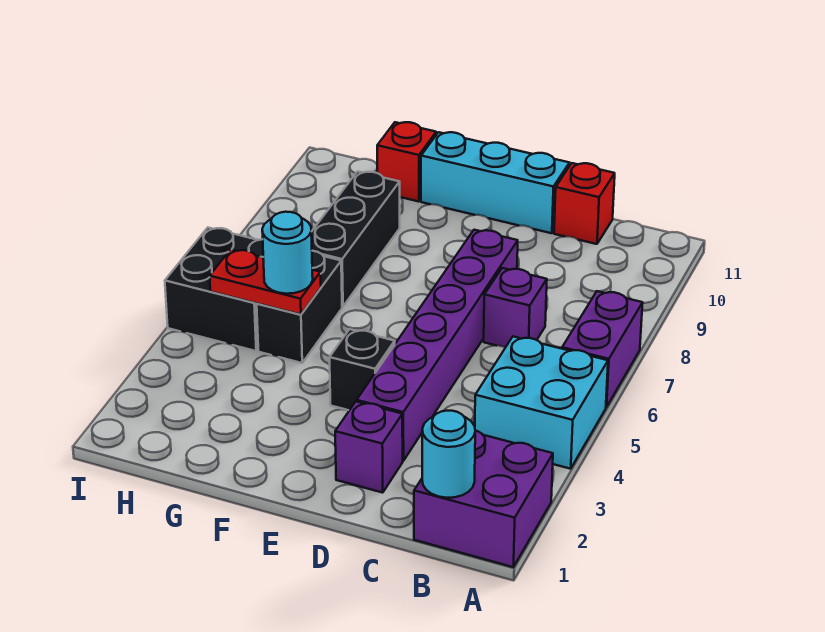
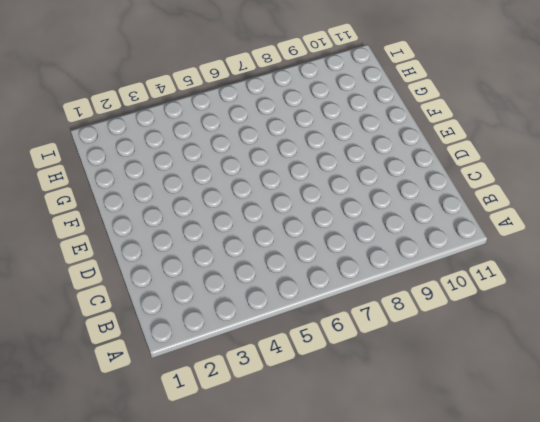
none -> purple 2x2 brick [414,431,553,567]
none -> cyan 2x2 brick [475,337,608,469]
none -> purple 1x2 brick [562,291,643,407]

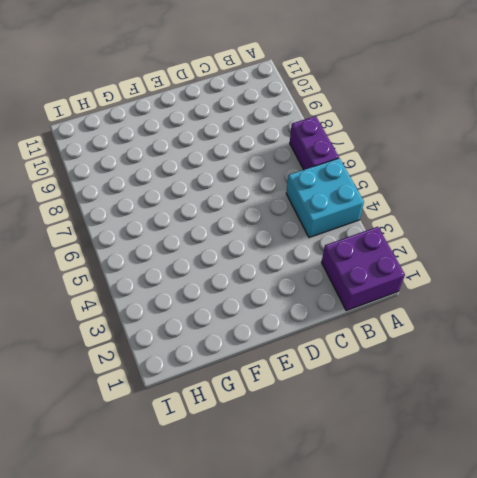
none -> purple 1x1 brick [484,268,547,348]
none -> red 1x1 brick [554,163,615,244]
none -> purple 1x1 brick [335,402,403,493]

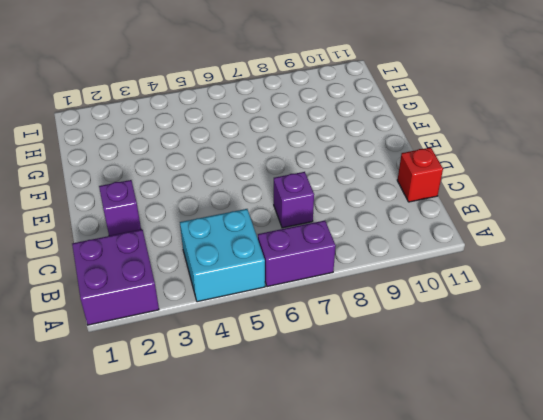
none -> purple 1x6 brick [357,230,518,461]
none -> cyan 1x3 brick [421,132,569,233]
none -> black 1x1 brick [330,329,395,410]

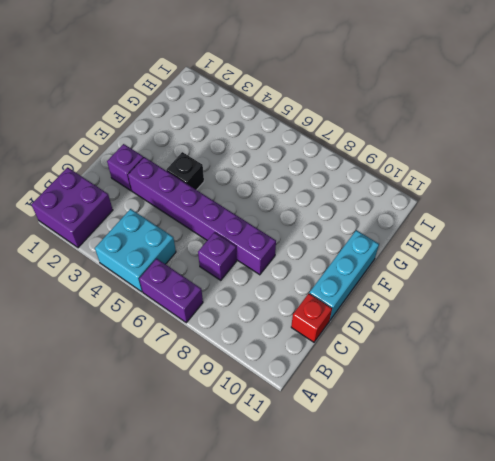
none -> black 1x2 brick [257,251,342,363]
none -> black 1x3 brick [311,172,400,307]
none -> red 1x1 brick [377,122,436,202]

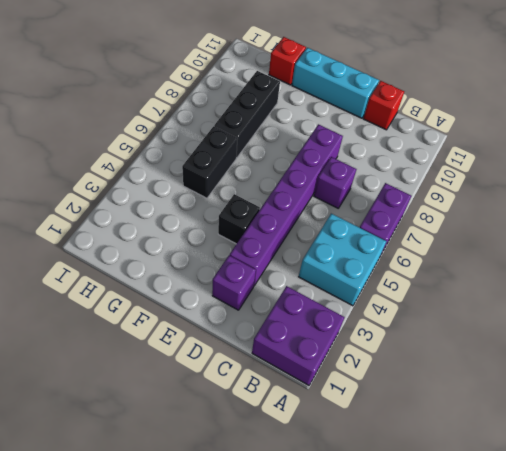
none -> black 2x2 brick [165,228,263,351]
none -> cyan 1x1 round brick [422,411,475,498]
none -> red 1x2 plate [210,249,321,315]

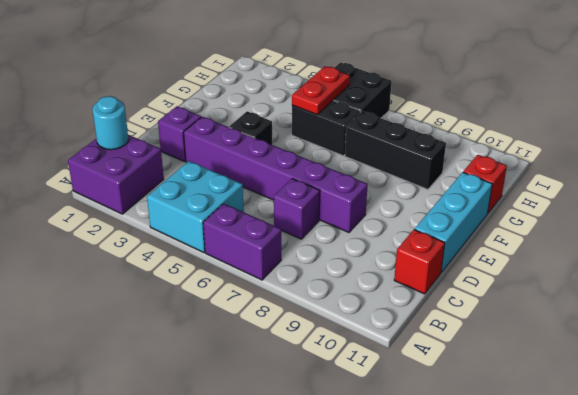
none -> cyan 1x1 round brick [262,212,313,294]

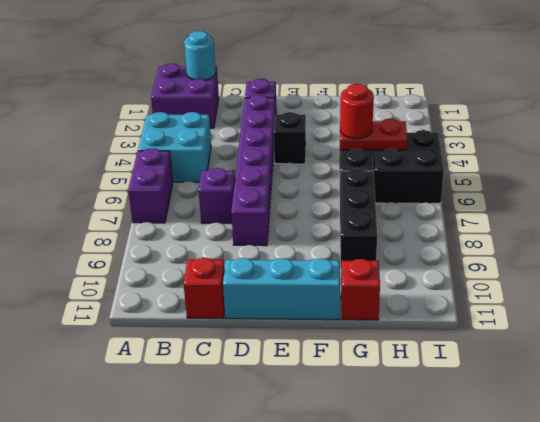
red 1x1 round brick [340,84,374,139] -> cyan 1x1 round brick [262,212,313,294]

